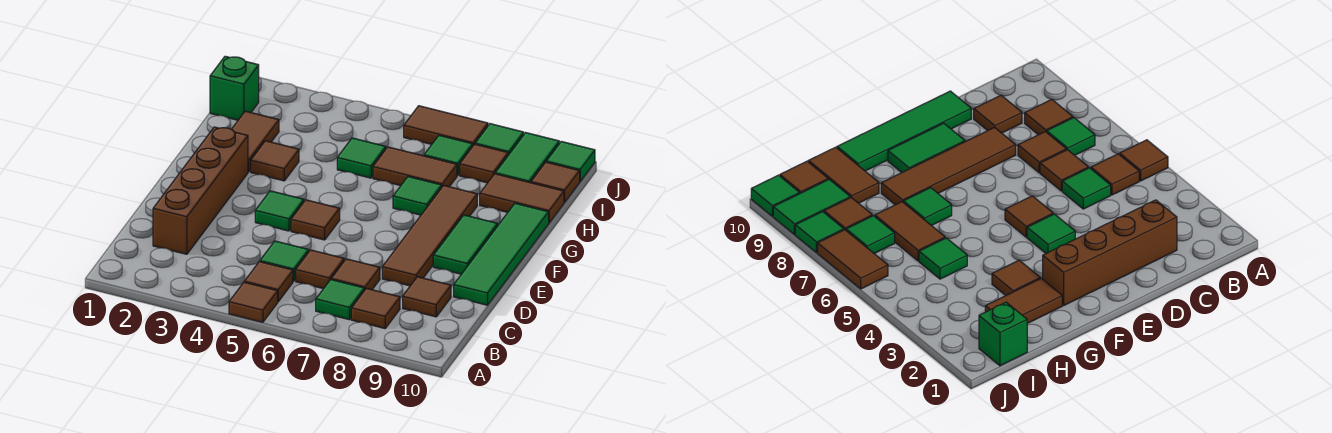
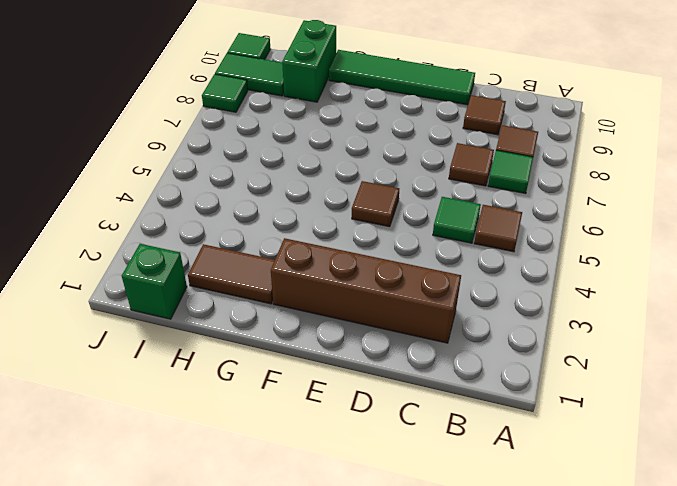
green 1x2 brick [282,20,336,102] -> brown 1x2 tile [480,174,564,223]
none -> brown 1x1 tile [229,282,278,322]
none -> brown 1x1 tile [296,250,344,289]
none -> brown 1x4 tile [382,185,477,286]

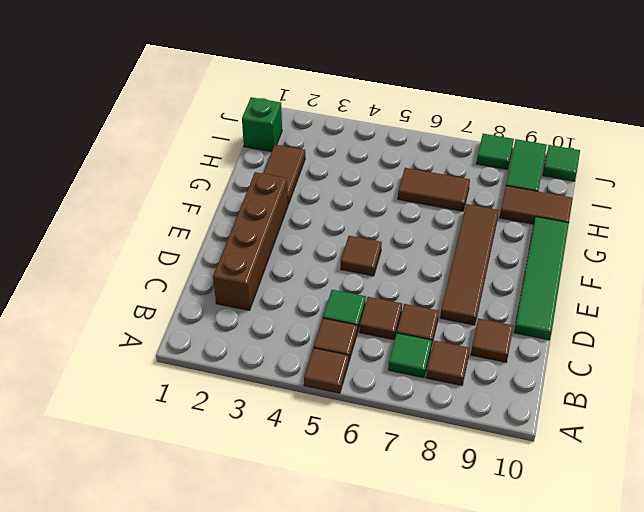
none -> green 1x1 tile [255,191,304,231]
none -> green 1x2 tile [433,215,498,274]
none -> brown 1x1 tile [251,141,299,181]

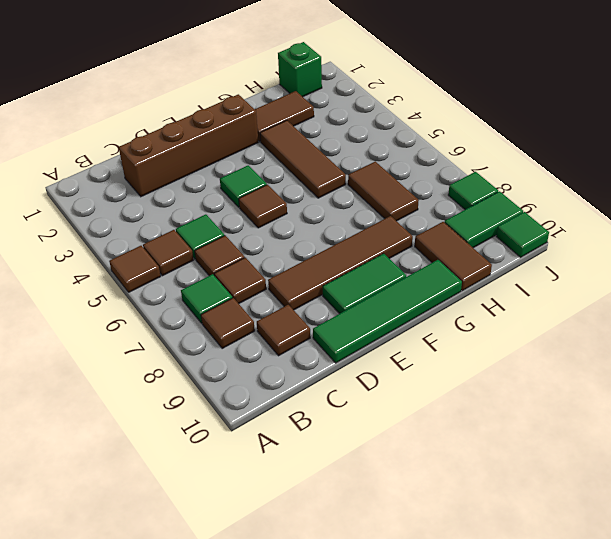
brown 1x3 tile [260,120,346,198] -> brown 1x1 tile [251,141,299,181]
none -> green 1x1 tile [393,177,442,215]
none -> green 1x1 tile [337,138,386,178]
none -> green 1x1 tile [424,135,473,175]

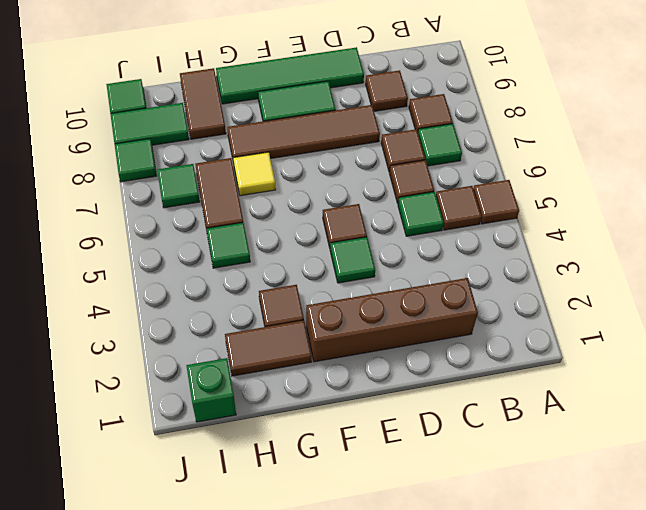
yellow 1x1 tile [233,152,276,196] -> green 1x1 tile [393,177,442,215]
none -> brown 1x1 tile [460,144,508,183]
none -> brown 1x1 tile [531,162,580,202]
none -> brown 1x2 tile [404,106,488,145]

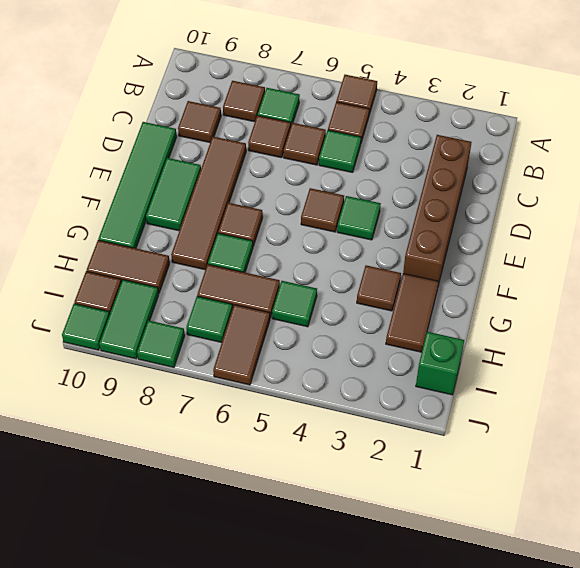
brown 1x1 tile [218,203,263,246] -> brown 1x1 tile moved to [460,144,508,183]
brown 1x2 tile [213,305,270,385] -> brown 1x2 tile turned to [404,106,488,145]

